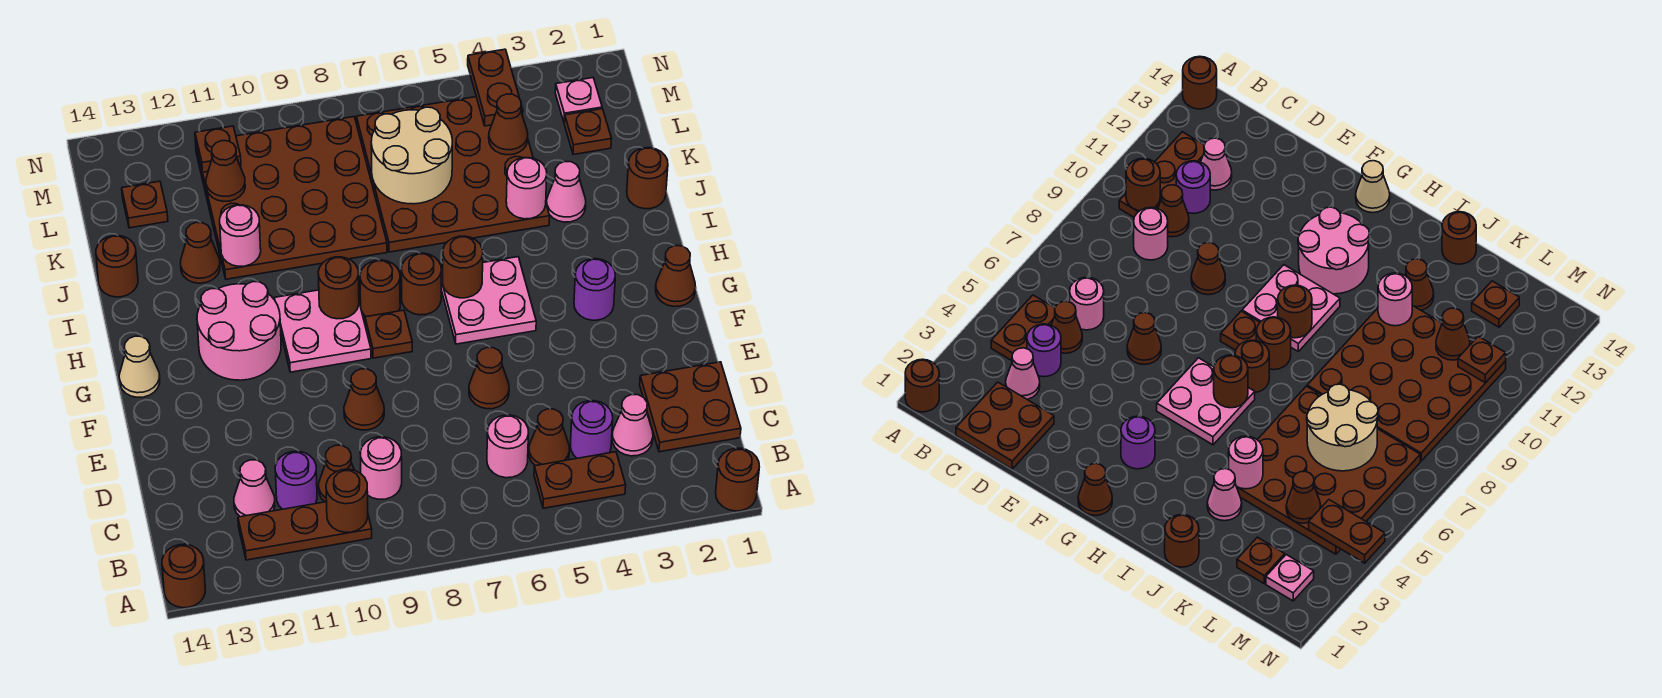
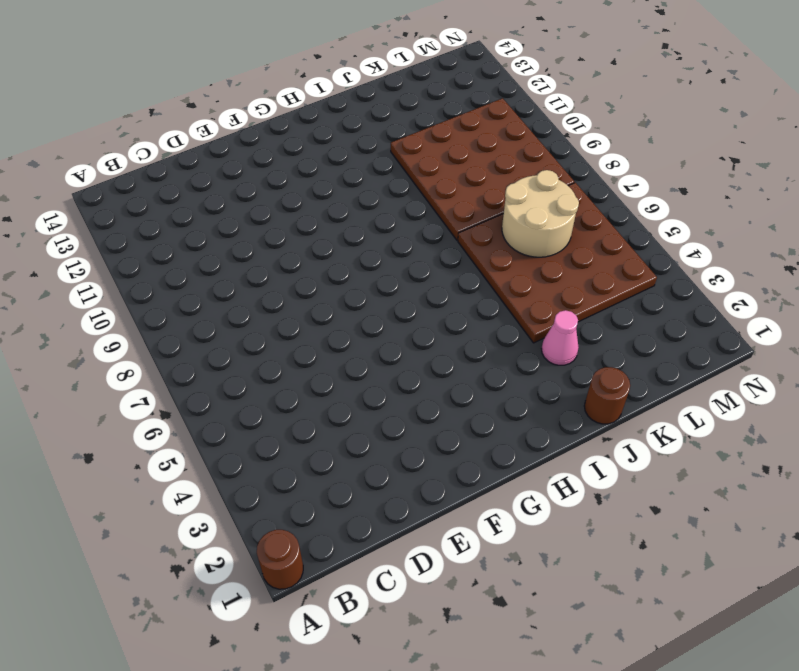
none -> brown 1x1 round brick [162,544,205,608]
none -> brown 1x2 plate [534,452,626,508]
none -> brown 1x3 plate [238,502,372,560]
none -> brown 2x2 plate [640,362,741,452]

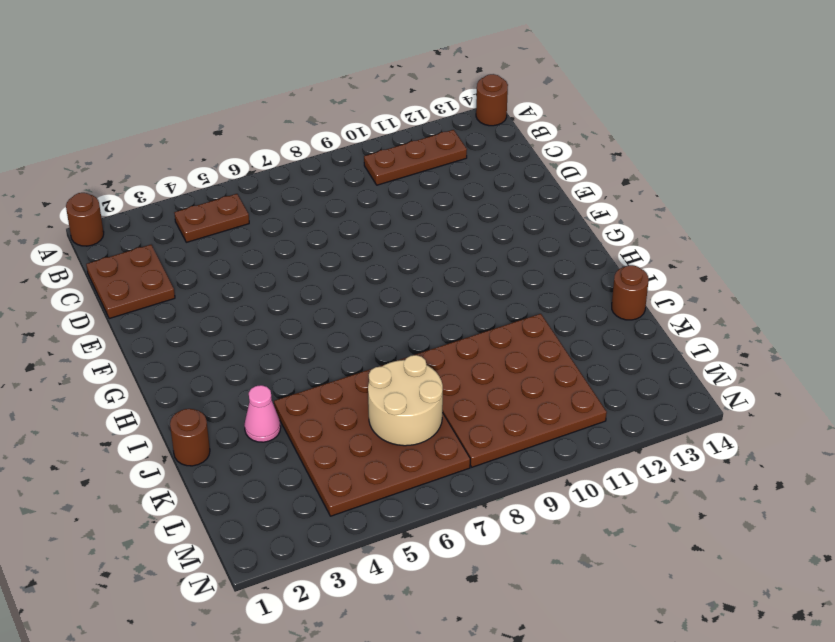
none -> pink 1x1 cone [612,395,653,456]
none -> purple 1x1 round brick [571,401,613,458]
none -> brown 1x1 cone [529,409,570,466]
none -> pink 1x1 round brick [487,415,529,478]

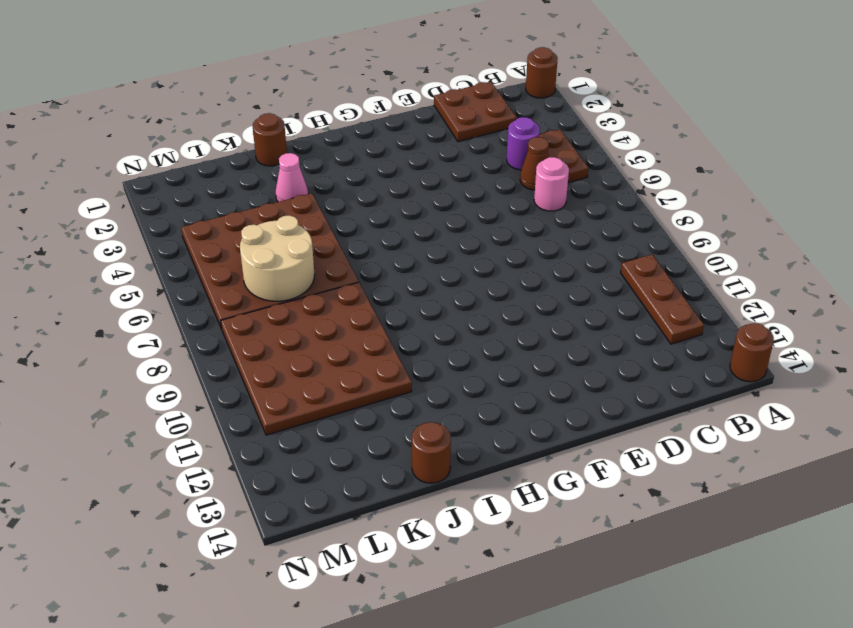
none -> pink 1x1 cone [612,395,653,456]
none -> pink 1x1 round brick [360,437,402,499]
none -> brown 1x1 cone [319,445,354,502]
none -> purple 1x1 round brick [275,451,317,509]

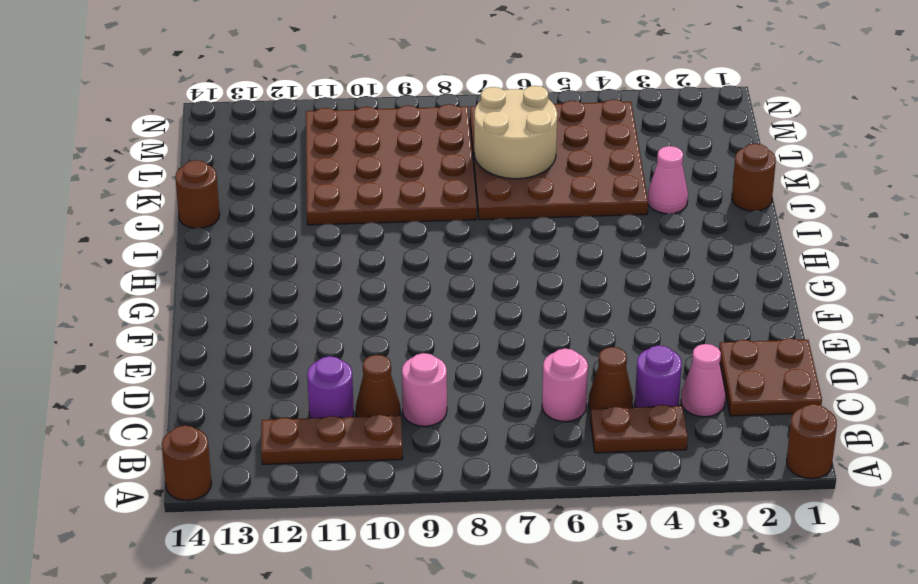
none -> pink 1x1 cone [234,460,275,517]
none -> brown 1x1 cone [469,347,509,409]
none -> brown 1x1 cone [344,369,384,430]
none -> brown 1x1 cone [656,246,696,306]

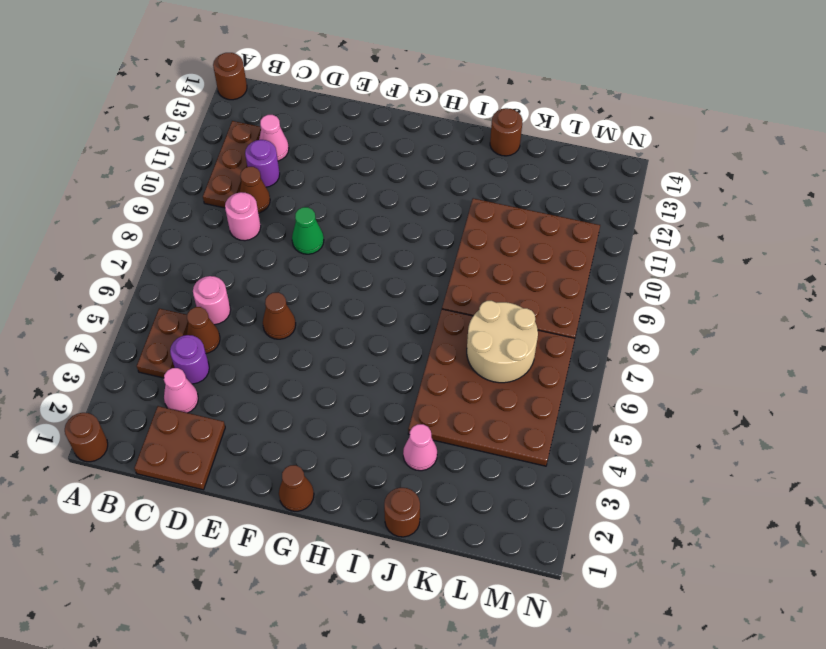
green 1x1 cone [292,207,324,254] -> brown 1x1 cone [344,369,384,430]
none -> purple 1x1 round brick [574,259,615,320]
none -> pink 2x2 plate [441,257,536,344]
none -> brown 1x1 plate [365,310,412,358]
none -> pink 2x2 plate [274,290,371,372]

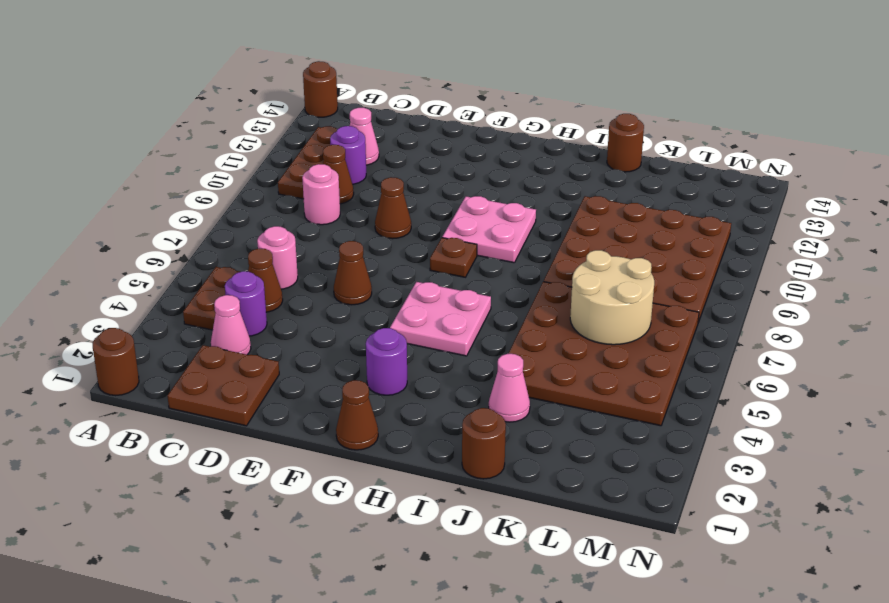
none -> pink 2x2 round brick [197,282,281,380]
none -> tan 1x1 cone [119,336,160,397]
none -> brown 1x1 round brick [401,253,441,315]
none -> brown 1x1 round brick [360,260,400,317]

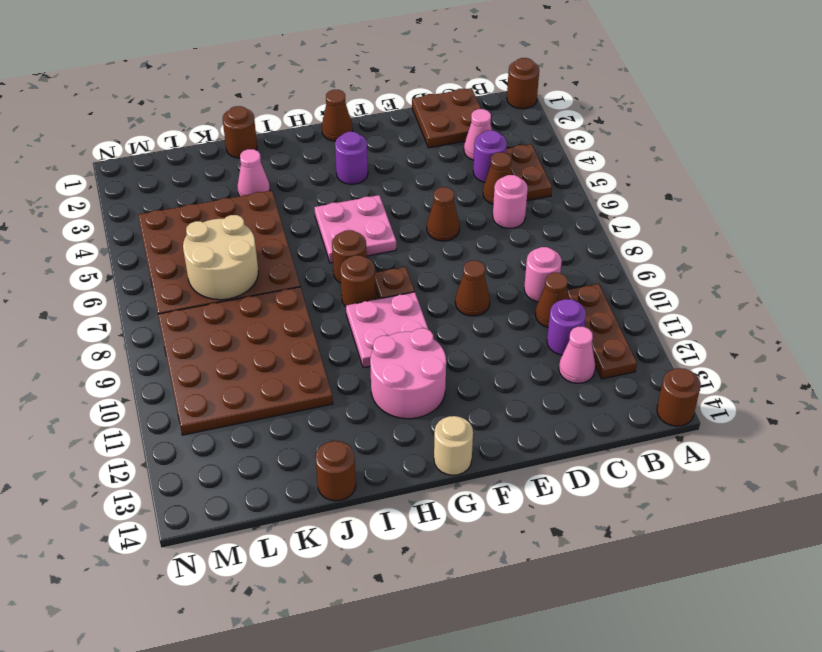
tan 1x1 round brick [434,416,473,475] -> tan 1x1 cone [119,336,160,397]
none -> brown 1x1 cone [181,222,220,283]
none -> brown 1x1 plate [564,109,612,155]
none -> brown 1x1 plate [122,181,168,228]
none -> pink 1x1 plate [555,78,602,123]

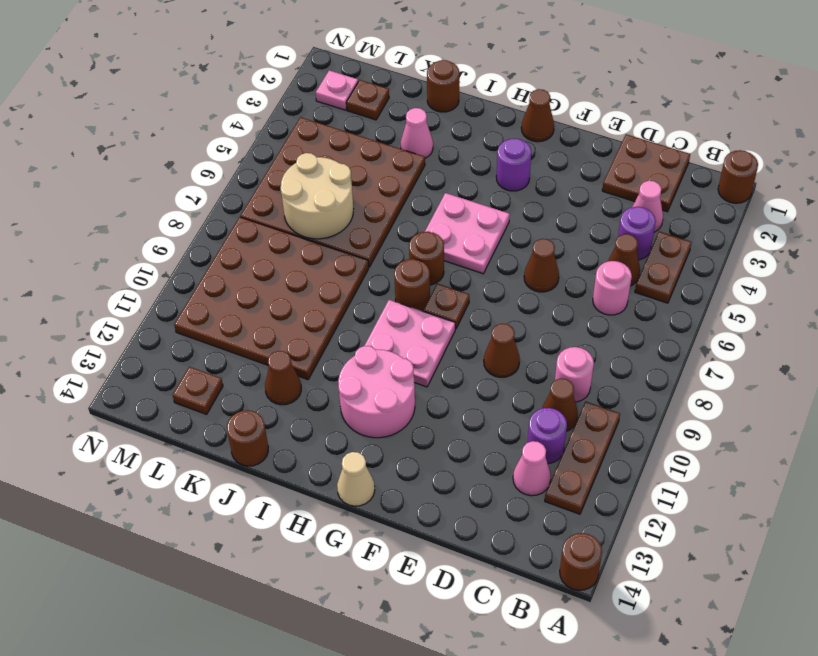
none -> brown 1x1 round brick [326,469,368,532]
none -> brown 1x1 round brick [443,236,483,298]
none -> brown 1x1 round brick [318,257,359,319]
none -> pink 1x1 round brick [506,158,547,219]

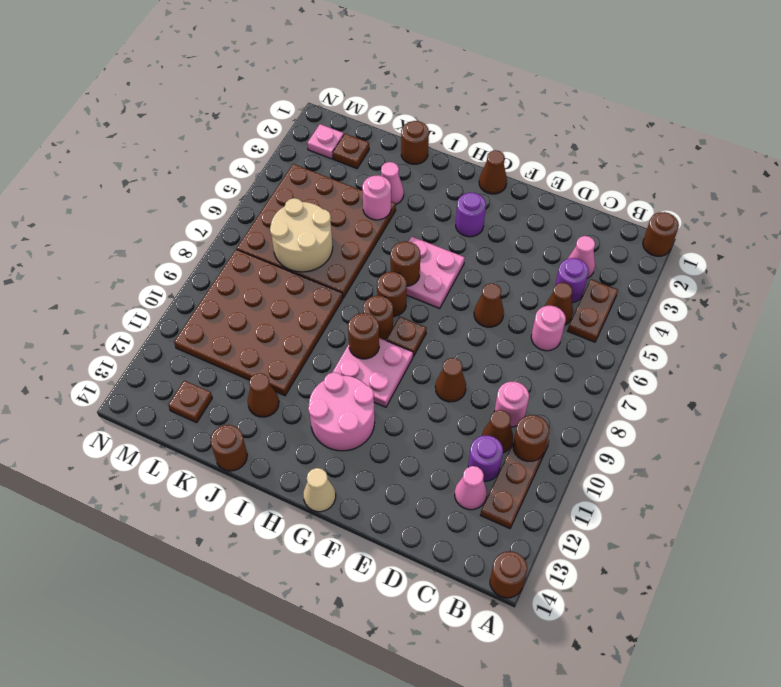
none -> brown 2x2 plate [640,362,741,452]
none -> pink 1x1 round brick [220,205,261,266]
none -> brown 1x1 cone [489,94,528,155]
none -> brown 1x1 cone [206,141,245,201]

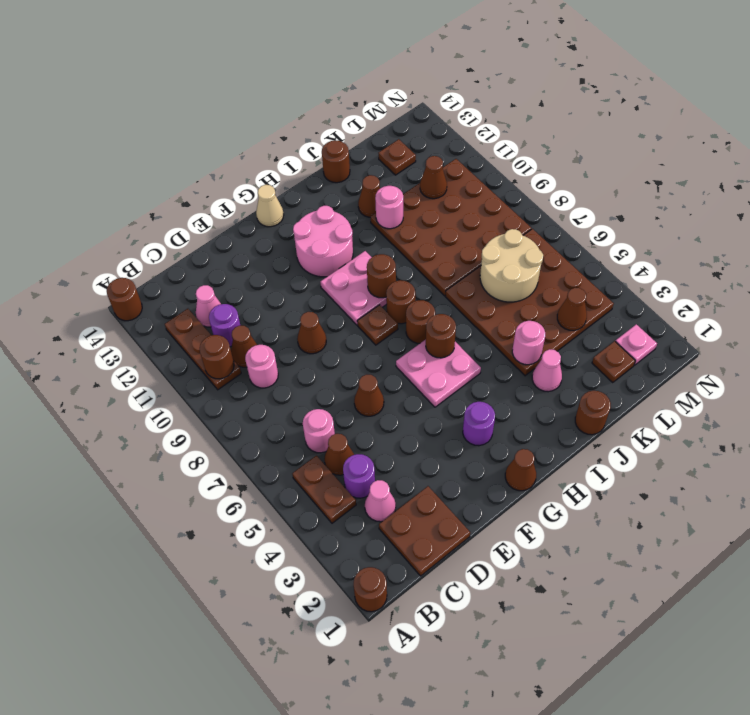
none -> brown 1x2 plate [468,49,523,126]
none -> brown 1x1 plate [195,126,241,172]

